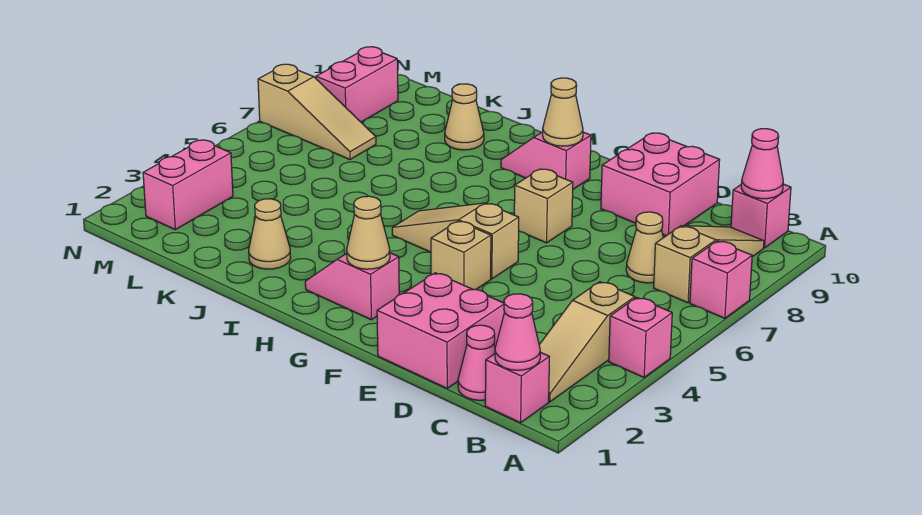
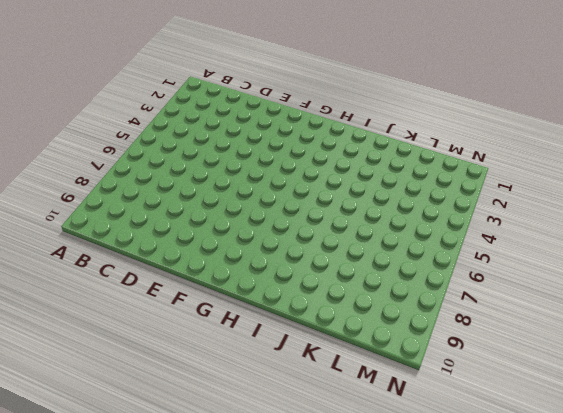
none -> pink 1x1 brick [609,297,672,377]
none -> pink 1x1 brick [690,241,752,318]
none -> pink 1x1 brick [485,352,549,423]

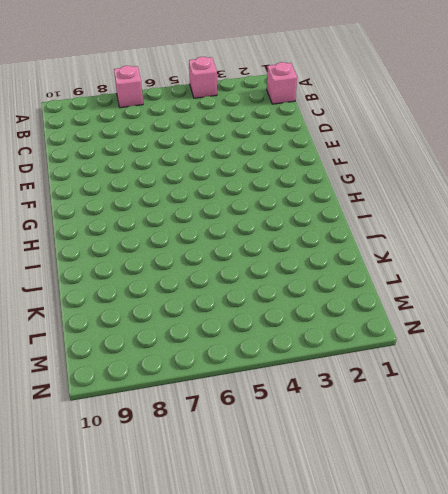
none -> tan 1x3 slope [539,282,635,402]
none -> tan 1x3 slope [654,226,764,303]
none -> pink 1x1 brick [731,184,791,248]

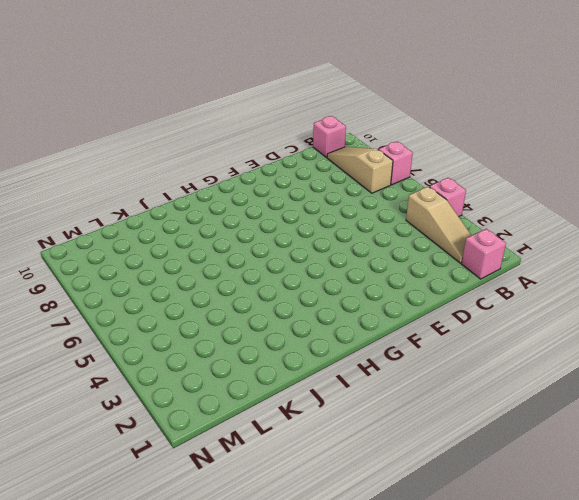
none -> pink 1x1 cone [458,325,495,400]
none -> tan 1x1 cone [626,212,663,283]
none -> pink 2x2 brick [377,273,505,388]

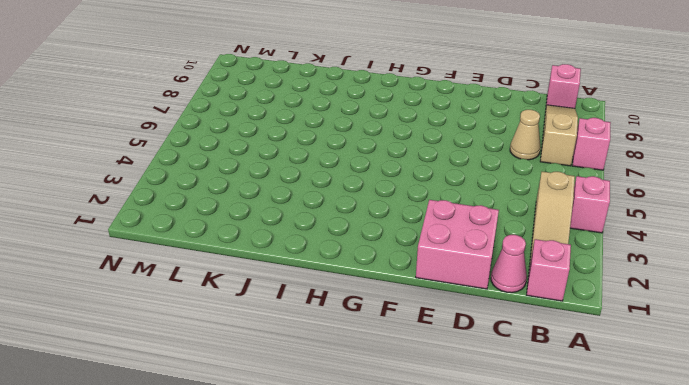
none -> pink 2x2 brick [601,133,720,236]
none -> tan 1x1 brick [431,221,491,290]
none -> tan 1x3 slope [392,203,519,279]

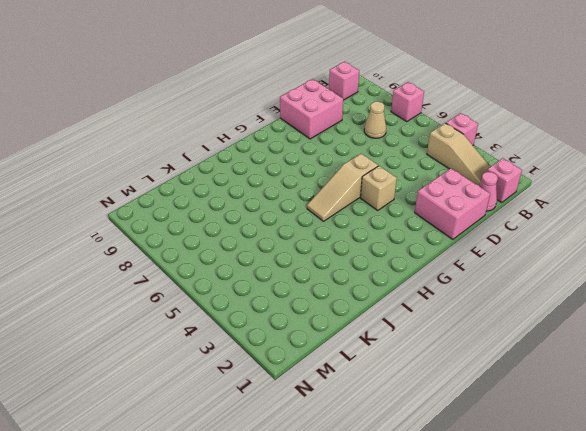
none -> tan 1x3 slope [654,226,764,303]
none -> tan 1x1 brick [514,169,573,243]
none -> pink 1x2 slope [305,253,399,320]

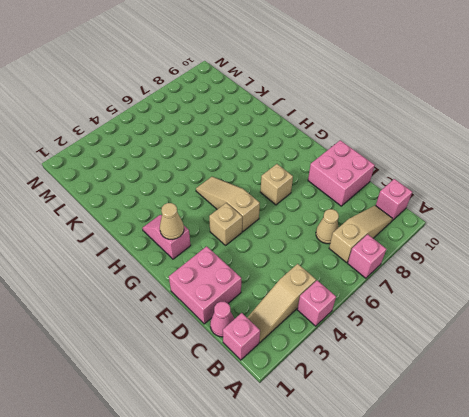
none -> pink 1x2 slope [501,132,591,189]
none -> tan 1x1 cone [249,199,291,269]
none -> tan 1x1 cone [445,84,484,150]

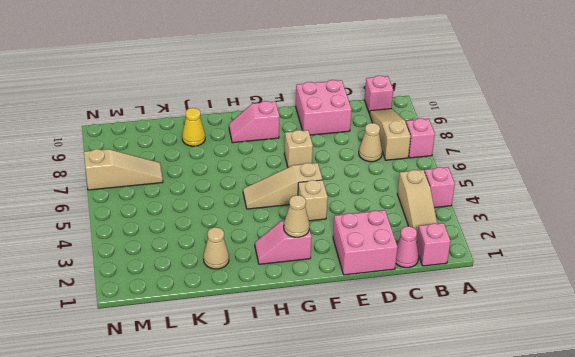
yellow 1x1 cone [182,108,205,146] -> tan 1x1 cone [445,84,484,150]
none -> pink 1x2 brick [143,140,233,230]
none -> pink 1x2 brick [316,47,398,122]
none -> pink 1x1 cone [495,294,540,370]

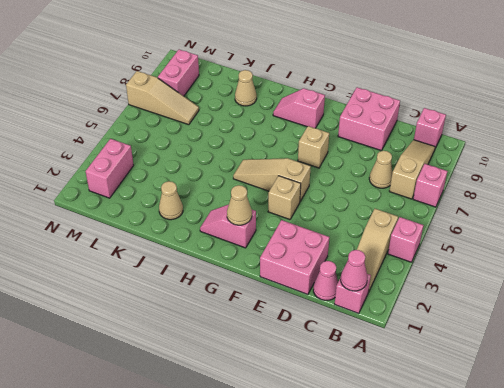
none -> pink 1x1 cone [741,129,783,199]
none -> tan 1x1 cone [543,78,583,146]

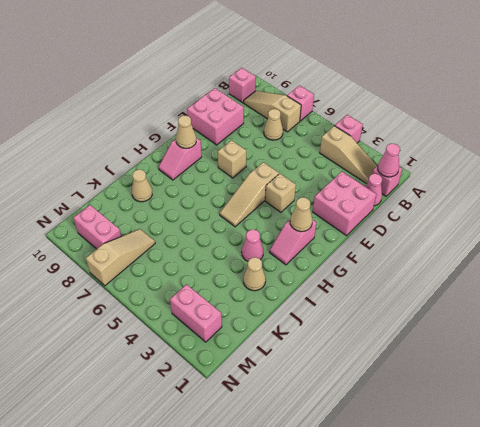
pink 1x1 cone [242,230,263,261] -> pink 1x1 cone moved to [741,129,783,199]

